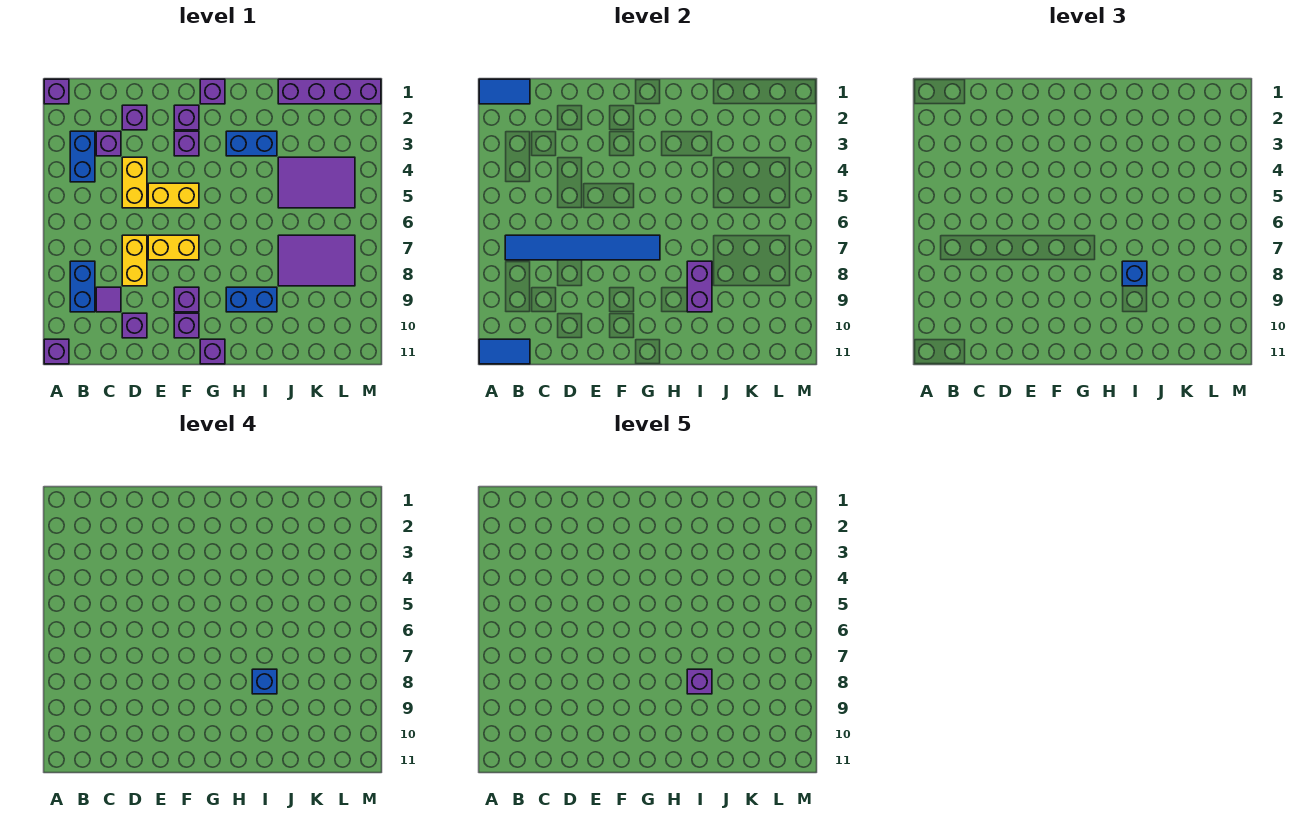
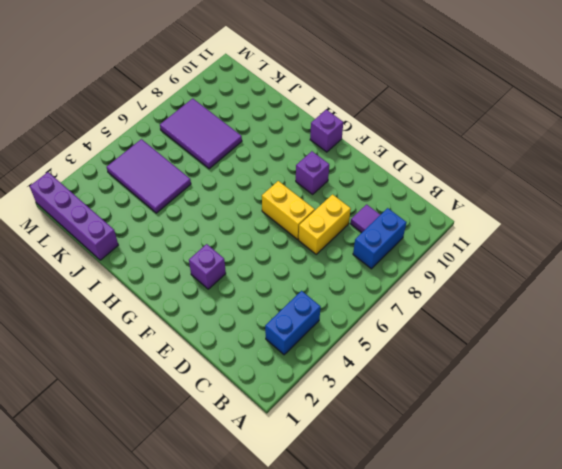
none -> purple 1x1 brick [44,79,69,104]
none -> purple 1x1 brick [44,339,69,364]
none -> purple 1x1 brick [96,131,121,156]
none -> purple 1x1 brick [122,105,147,130]

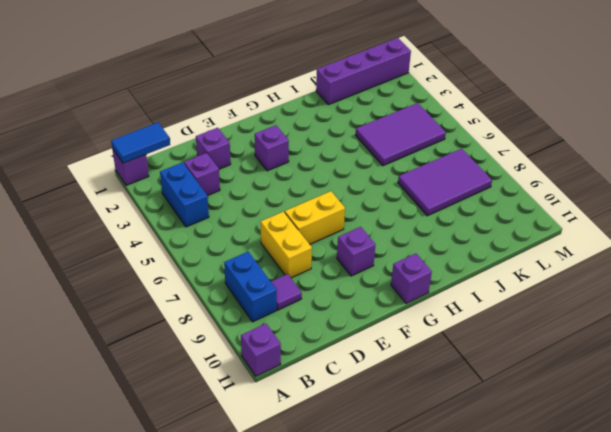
none -> yellow 1x2 brick [122,157,147,208]
none -> purple 1x1 brick [122,313,147,338]
none -> yellow 1x2 brick [148,183,199,208]
none -> purple 1x1 brick [174,105,199,130]

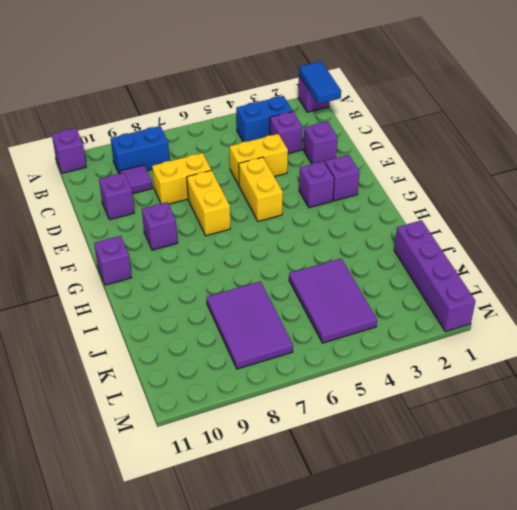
none -> purple 1x1 brick [174,313,199,338]
none -> purple 1x1 brick [200,79,225,104]
none -> blue 1x2 brick [226,131,277,156]
none -> blue 1x2 brick [226,287,277,312]

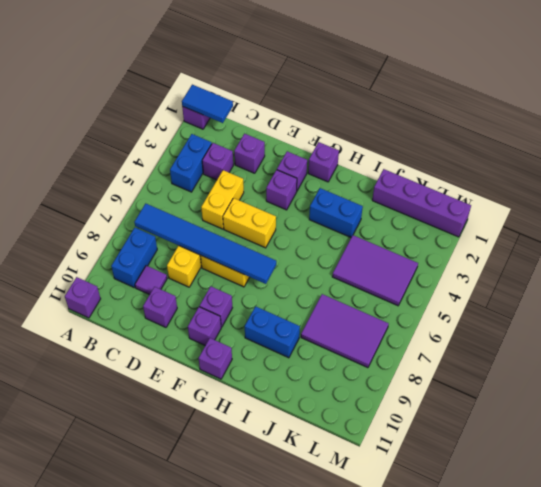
none -> blue 1x2 tile [479,339,530,364]
none -> purple 1x2 brick [687,261,712,312]
none -> blue 1x1 brick [1122,261,1147,286]
none -> blue 1x1 brick [252,669,277,694]

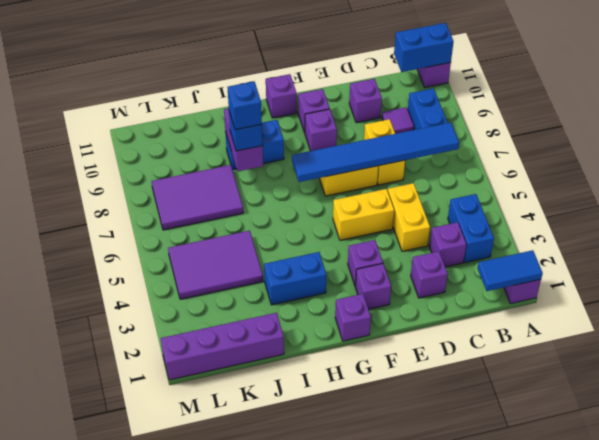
blue 1x2 brick [394,23,454,72] -> blue 1x2 tile [479,339,530,364]
none -> purple 1x1 brick [687,669,712,694]

